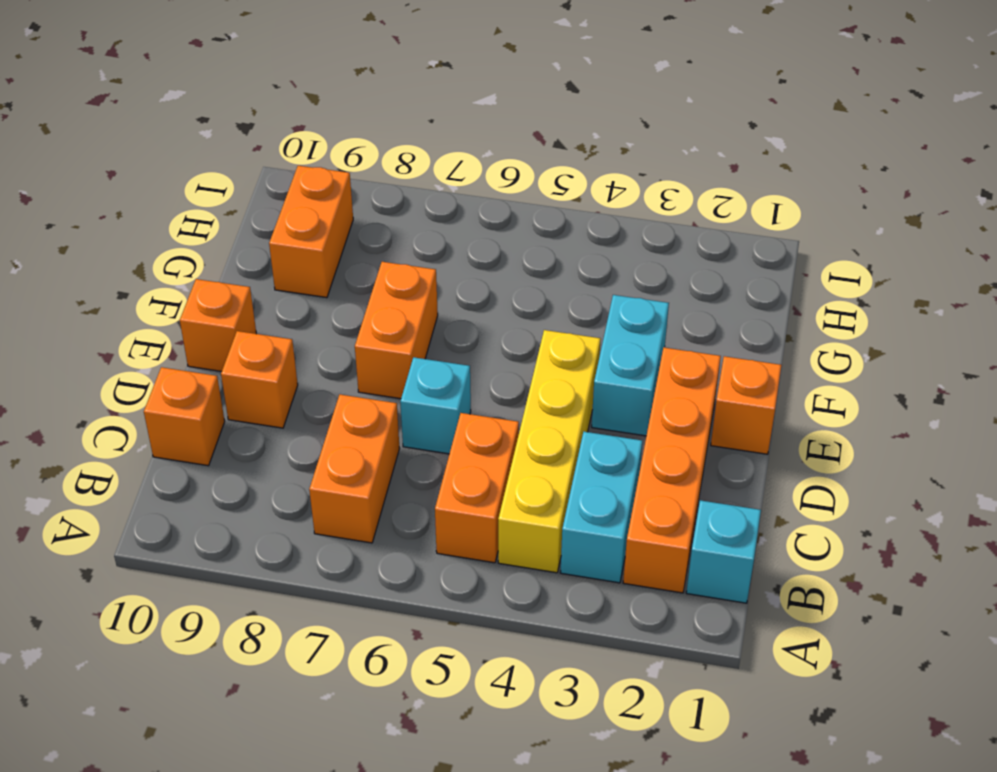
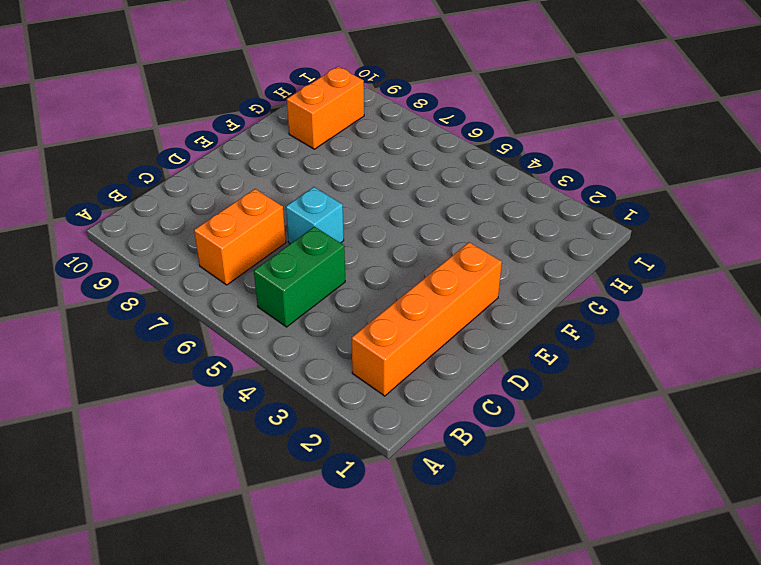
green 1x2 brick [254,227,345,327] -> orange 1x2 brick [435,413,519,563]
none -> cyan 1x1 brick [686,500,761,603]
none -> cyan 1x2 brick [561,432,642,583]
none -> yellow 1x4 brick [498,330,600,573]

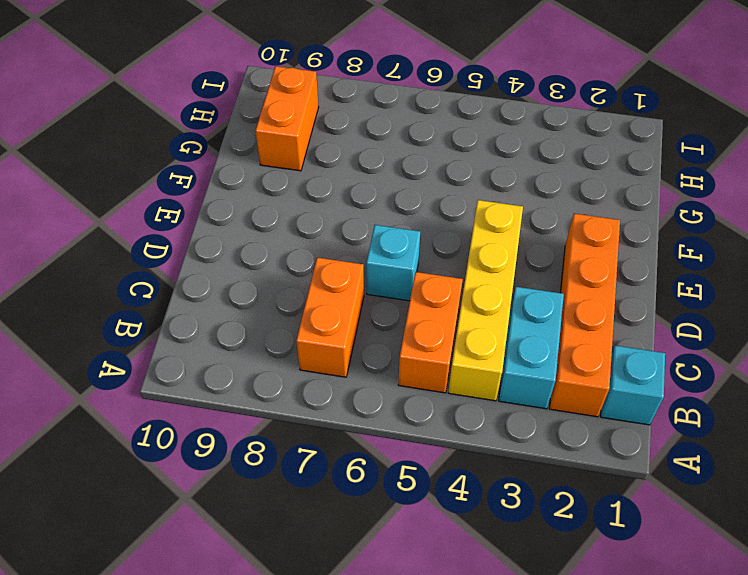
none -> orange 1x1 brick [144,367,225,466]
none -> orange 1x1 brick [221,331,298,428]
none -> orange 1x1 brick [711,356,781,454]

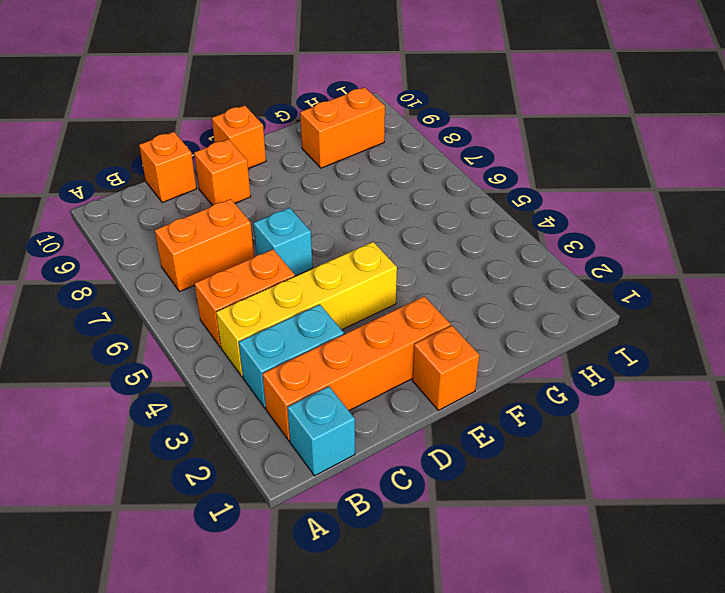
none -> cyan 1x2 brick [592,295,669,436]
none -> orange 1x2 brick [355,262,438,399]

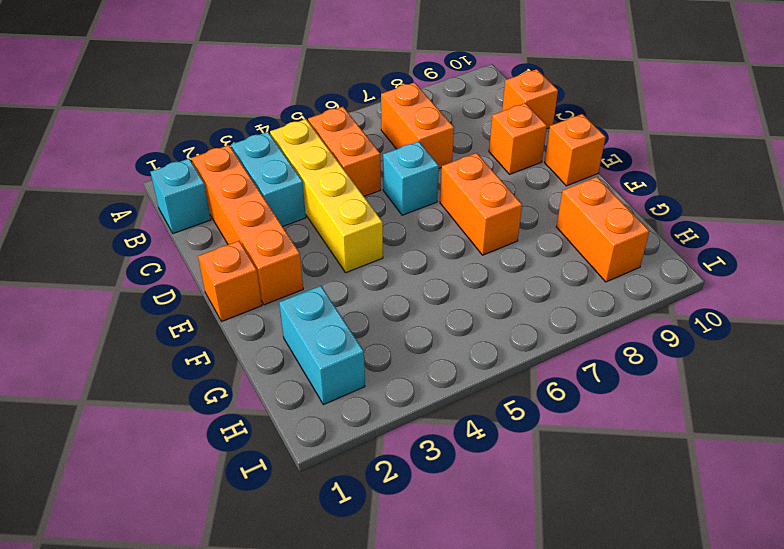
cyan 1x2 brick [279,286,365,405] -> cyan 1x2 brick moved to [592,295,669,436]

